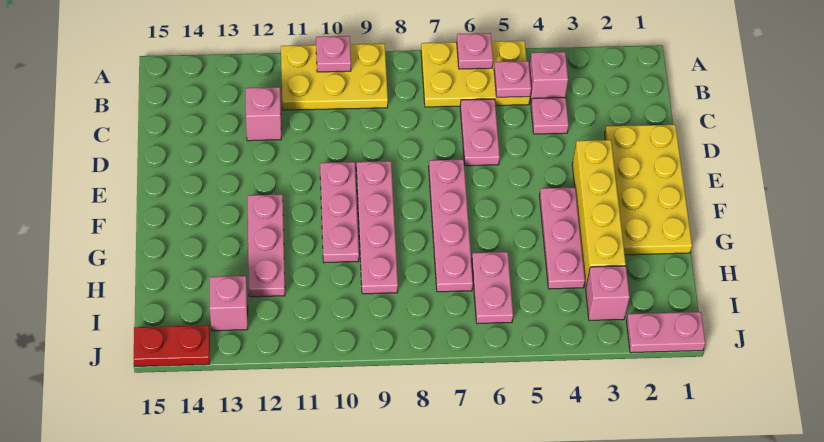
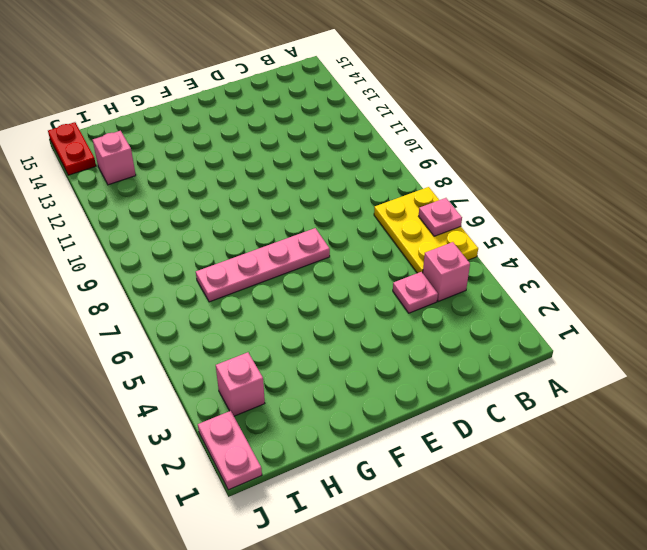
none -> yellow 2x3 plate [281,44,388,110]
none -> pink 1x2 plate [460,99,500,166]
none -> pink 1x1 brick [246,87,281,141]

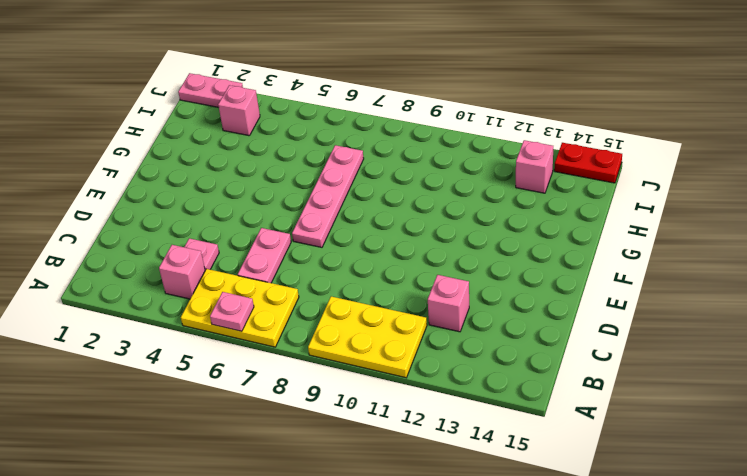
none -> yellow 2x4 plate [605,125,692,255]
none -> yellow 1x4 brick [572,140,626,288]
none -> pink 1x4 plate [356,161,398,294]

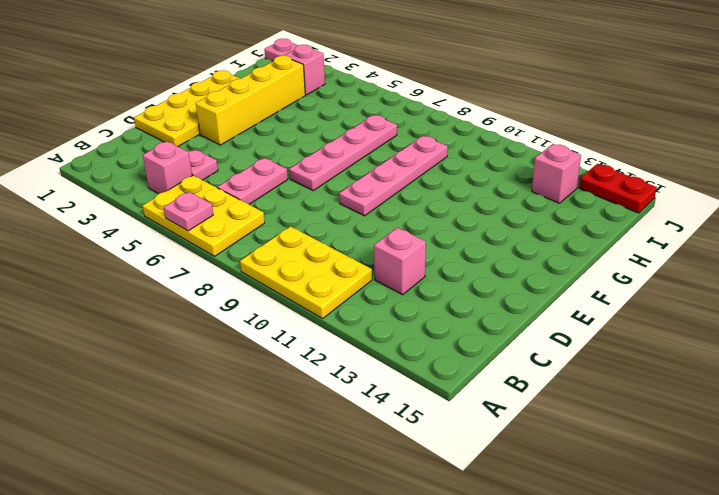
none -> pink 1x3 plate [320,162,359,263]
none -> pink 1x3 plate [540,187,585,289]
none -> pink 1x3 plate [248,195,285,297]

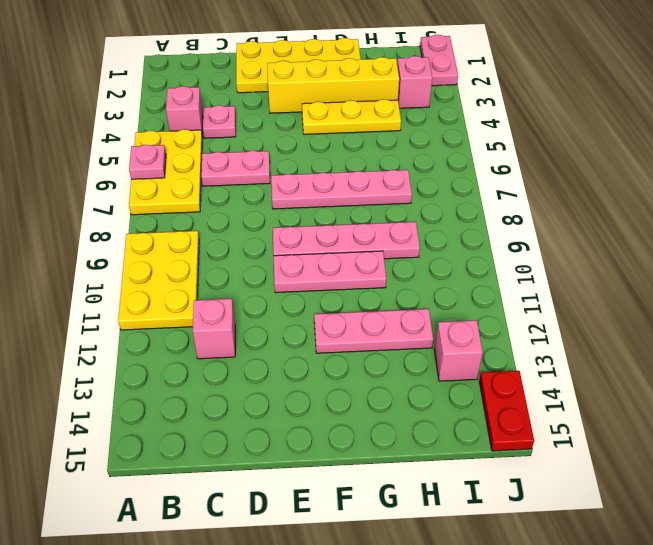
yellow 1x3 plate [302,99,401,134] -> pink 1x3 plate [540,187,585,289]
none -> pink 1x2 plate [472,252,513,324]
none -> pink 1x1 plate [316,36,351,72]
none -> pink 1x1 plate [494,61,531,97]

